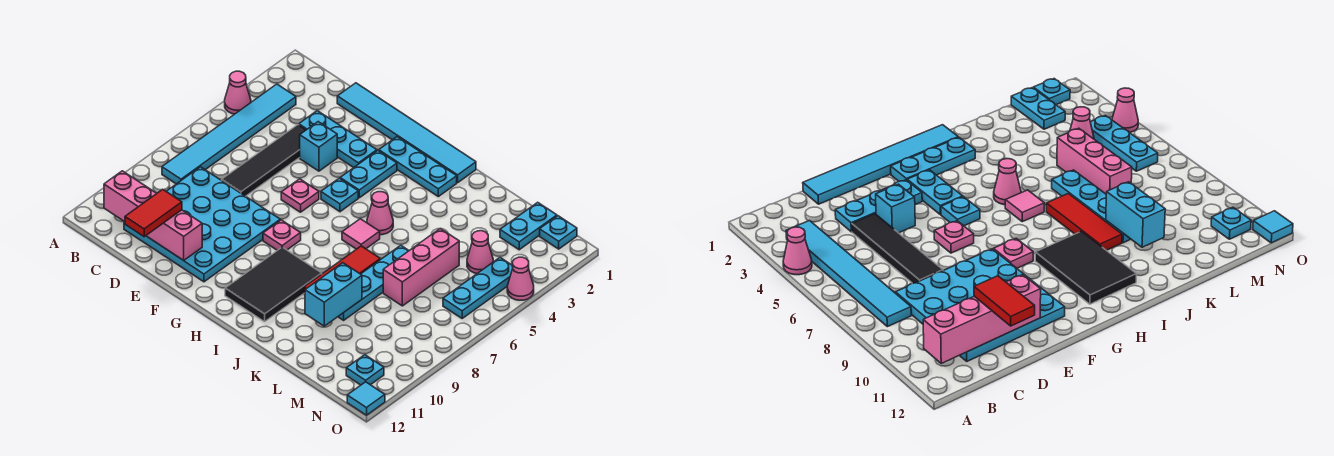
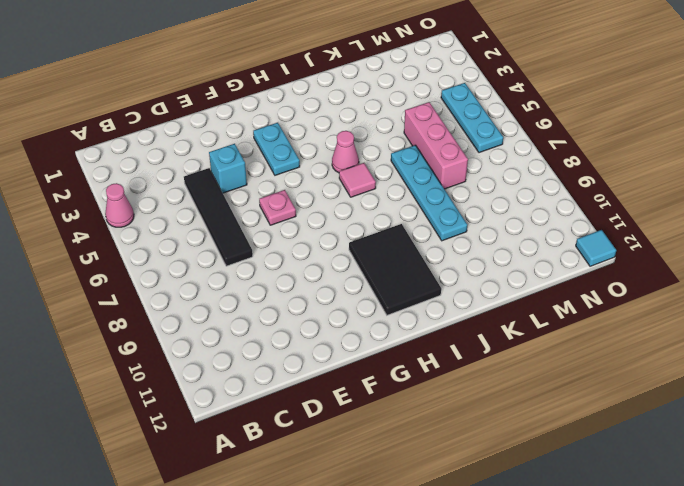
none -> cyan 1x6 tile [162,84,296,184]
none -> cyan 4x4 plate [124,167,280,282]
none -> cyan 1x6 tile [337,83,476,183]

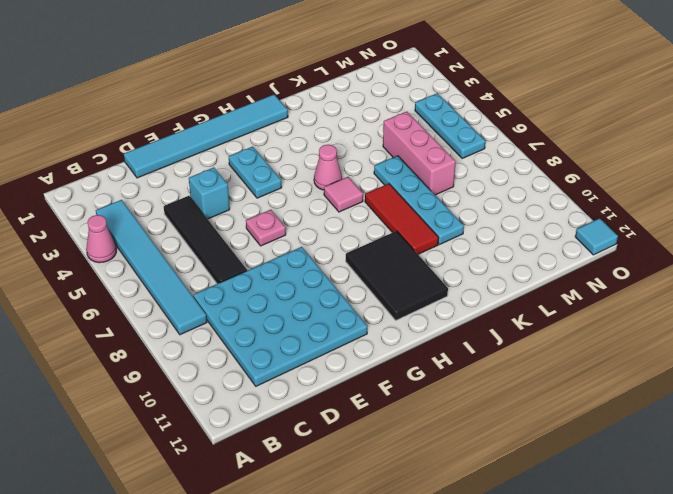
none -> cyan 1x3 plate [299,111,377,168]
none -> cyan 1x3 plate [379,137,457,197]
none -> cyan 1x1 plate [321,178,358,212]

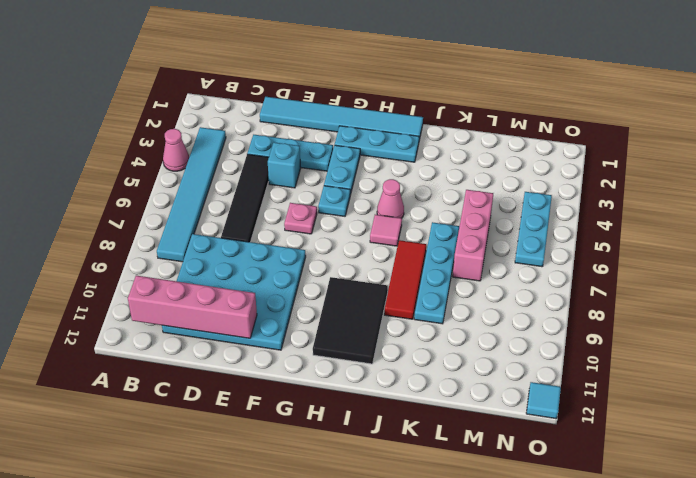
none -> pink 1x1 plate [263,220,301,250]
none -> cyan 1x2 plate [500,202,557,250]
none -> pink 1x1 cone [467,231,493,273]

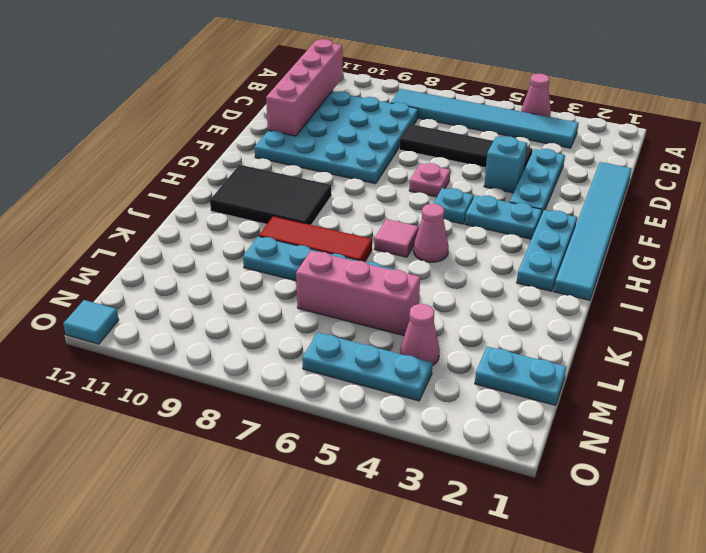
none -> pink 1x1 plate [263,220,301,250]
none -> cyan 1x1 plate [540,216,577,249]
none -> cyan 1x1 plate [346,355,384,385]

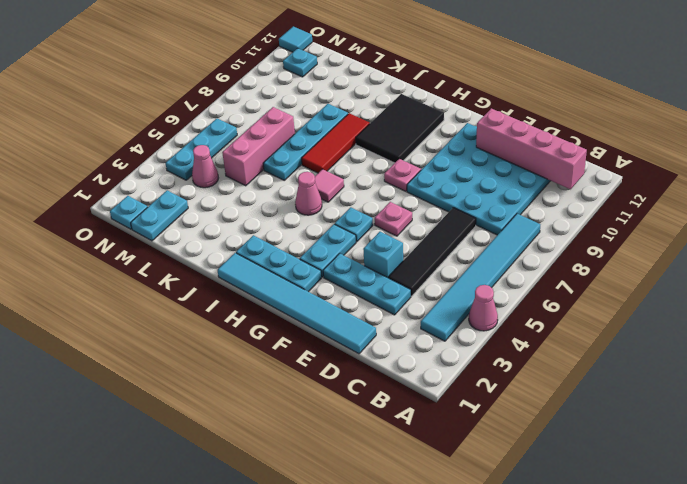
none -> pink 1x1 cone [507,257,534,300]
none -> cyan 1x2 brick [305,263,362,326]
none -> red 1x2 tile [125,189,182,237]

